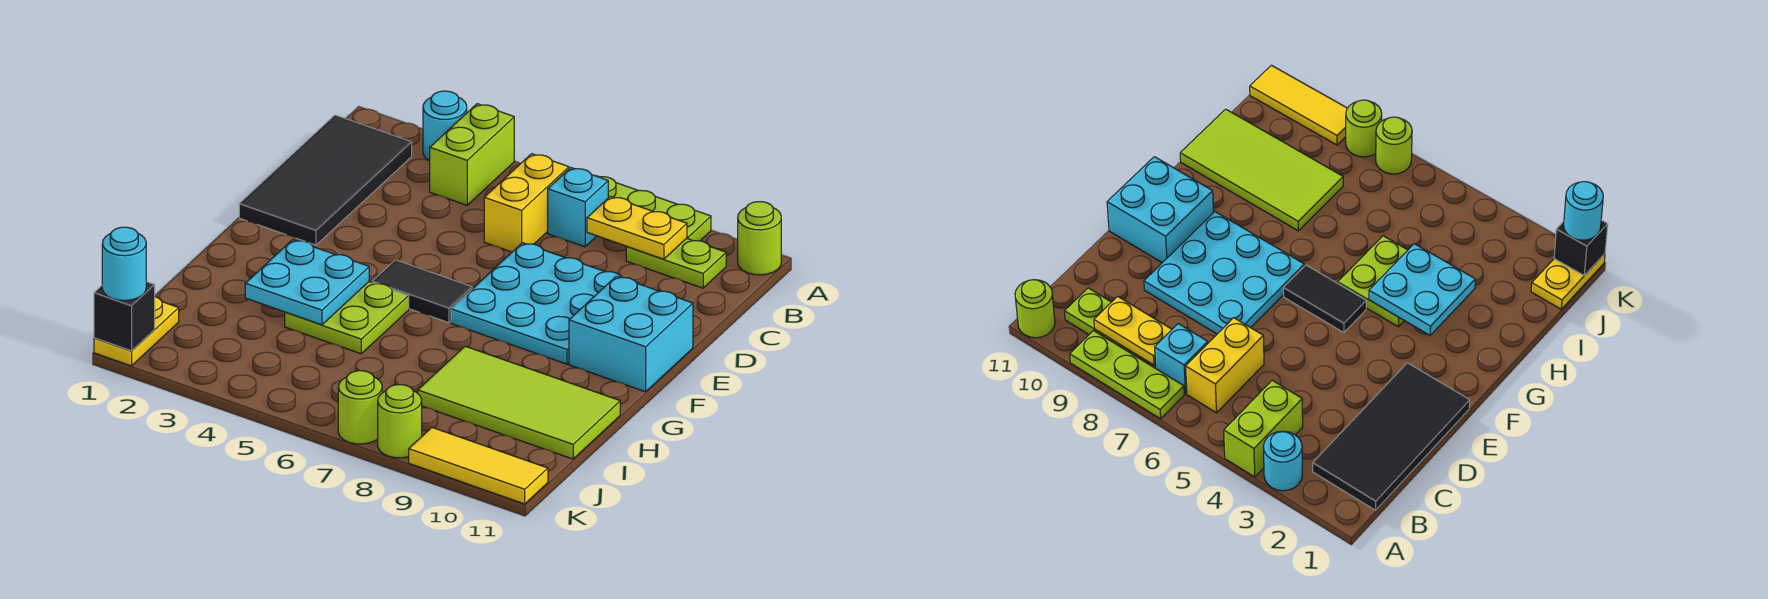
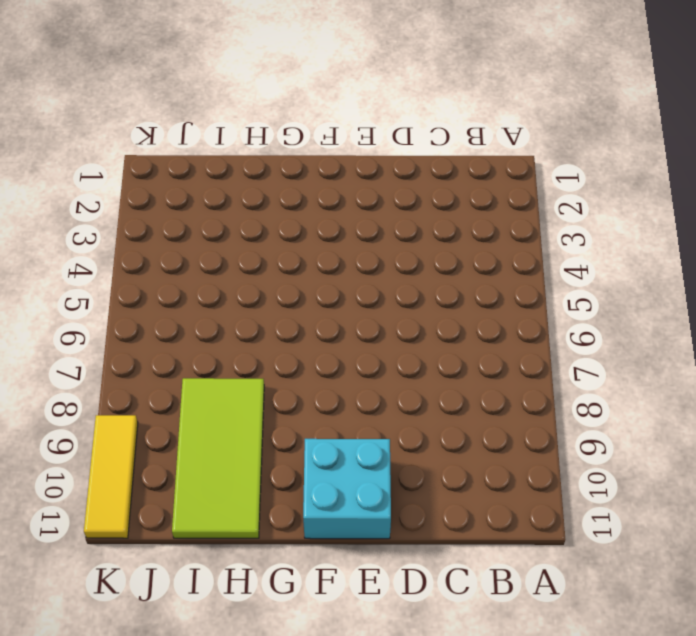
none -> cyan 1x1 round brick [423,91,467,161]
none -> lime 1x2 brick [430,104,514,205]
none -> lime 1x3 plate [595,175,711,241]

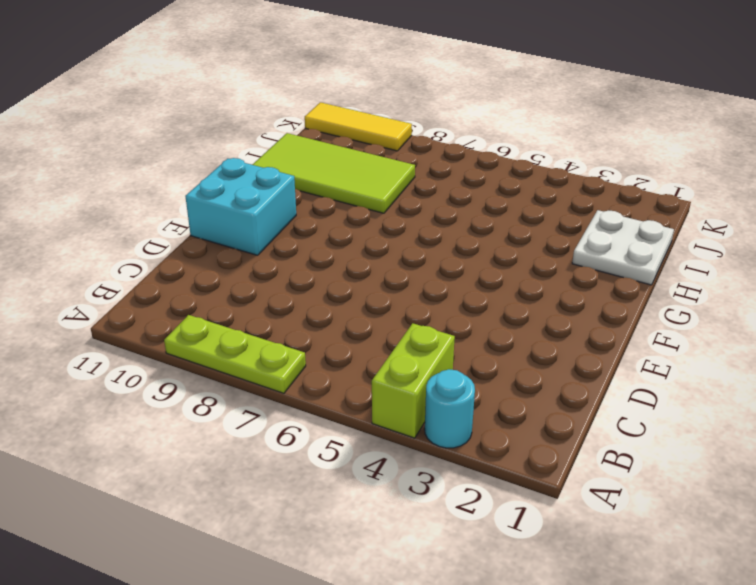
white 2x2 plate [572,210,674,285] -> none
none -> lime 1x1 round brick [738,202,781,275]
none -> black 2x4 tile [239,115,412,245]
none -> yellow 1x2 brick [484,154,569,252]

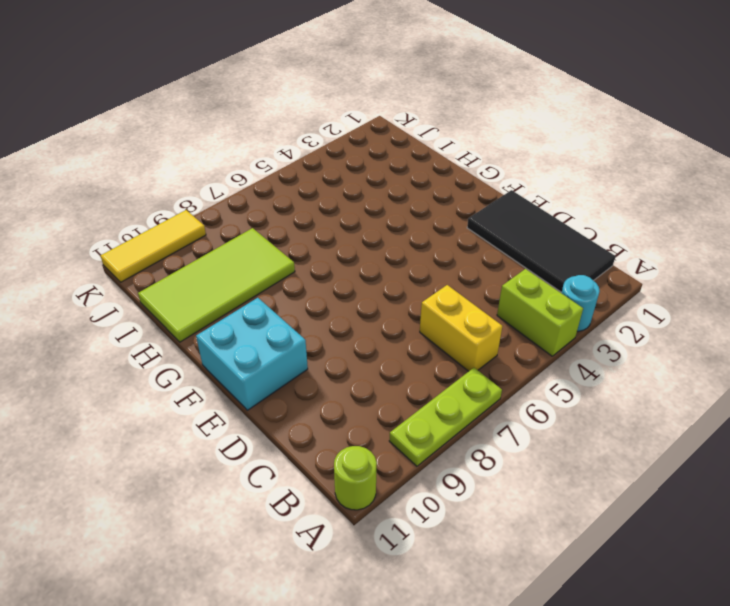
none -> cyan 1x1 brick [548,168,608,247]
none -> lime 1x2 plate [626,238,726,288]
none -> cyan 3x3 plate [451,243,638,364]

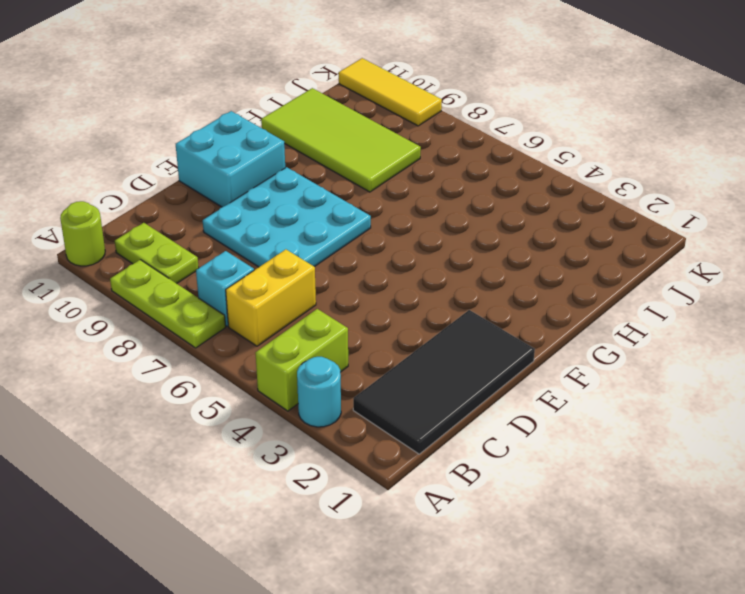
none -> black 1x2 tile [372,260,472,323]
none -> lime 2x2 plate [285,282,409,354]
none -> yellow 1x2 plate [94,297,179,366]

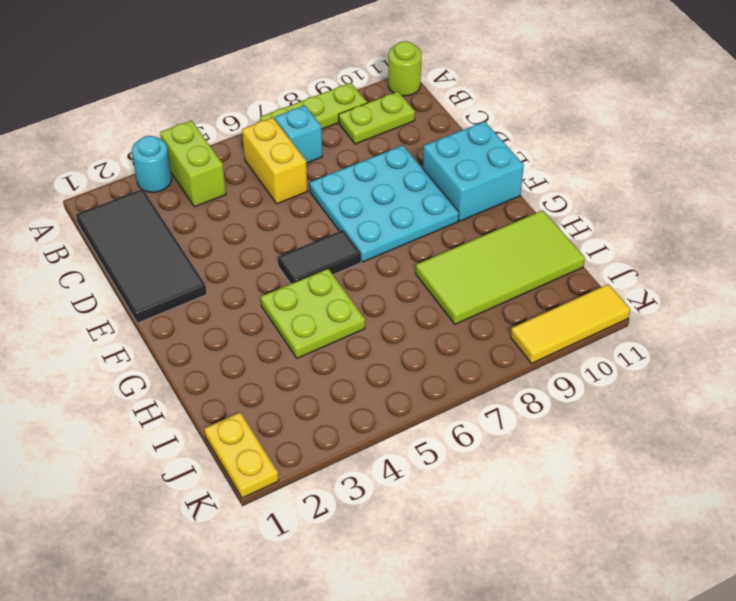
none -> lime 1x1 round brick [338,371,382,444]
none -> lime 1x1 round brick [378,385,422,458]
none -> yellow 1x2 plate [587,196,687,259]

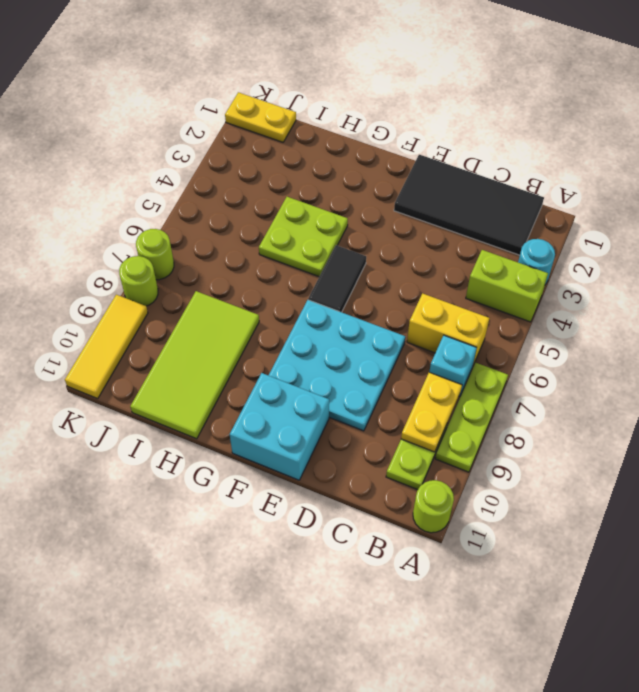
none -> cyan 2x2 plate [245,240,369,325]
none -> black 1x1 brick [94,282,155,351]
none -> cyan 1x1 round brick [102,227,146,301]

